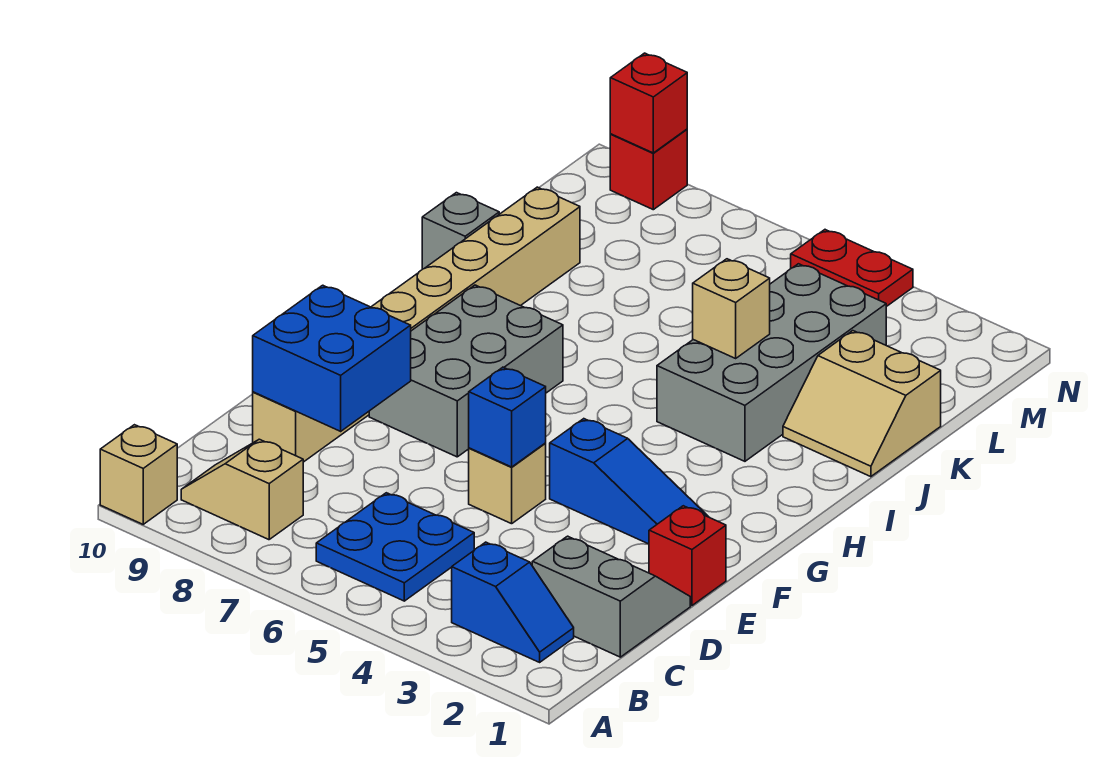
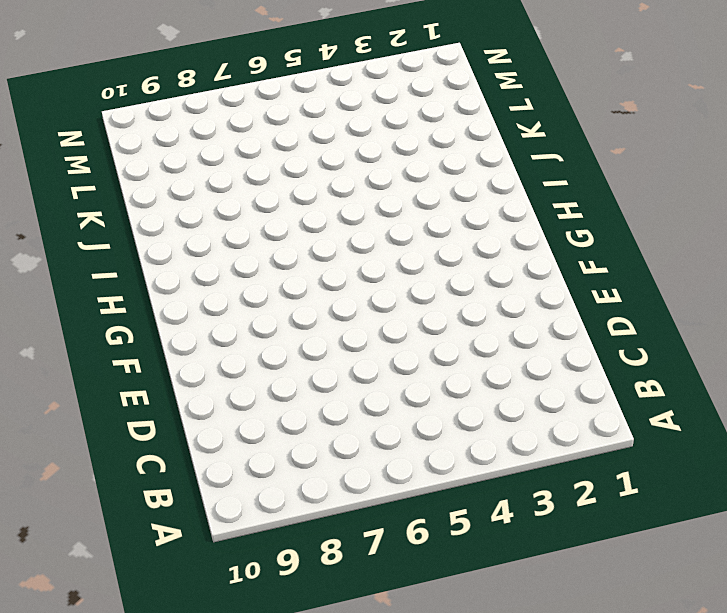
none -> tan 1x1 brick [100,425,177,524]
none -> blue 1x2 slope [452,542,574,662]
none -> blue 2x2 plate [316,493,474,601]

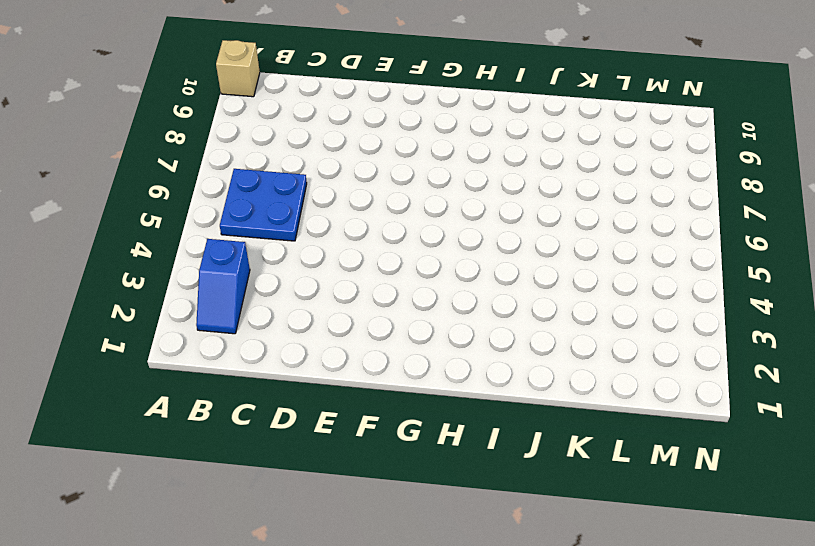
none -> tan 1x2 slope [181,439,303,540]
none -> grey 2x2 slope [532,536,690,657]
none -> tan 1x8 brick [253,187,580,462]

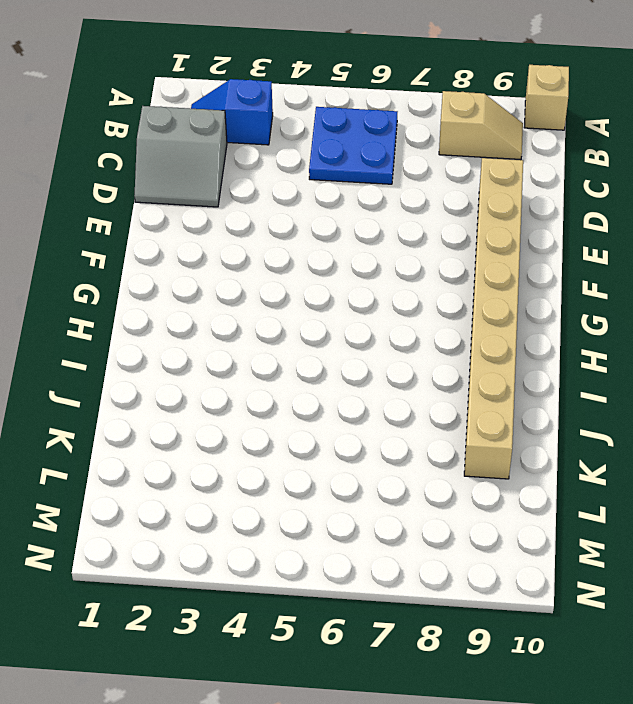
none -> red 1x1 brick [649,506,726,606]
none -> tan 1x1 brick [469,443,546,524]
none -> blue 1x3 slope [550,419,708,544]

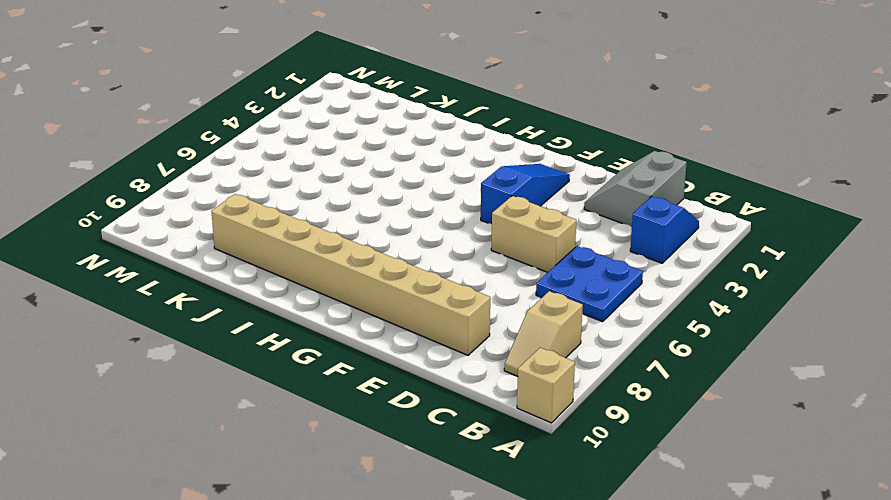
tan 1x2 brick [491,196,576,272] -> tan 1x1 brick [469,443,546,524]
none -> red 1x1 brick [649,506,726,606]
none -> grey 2x3 brick [369,285,563,457]
none -> grey 2x4 brick [657,264,886,461]

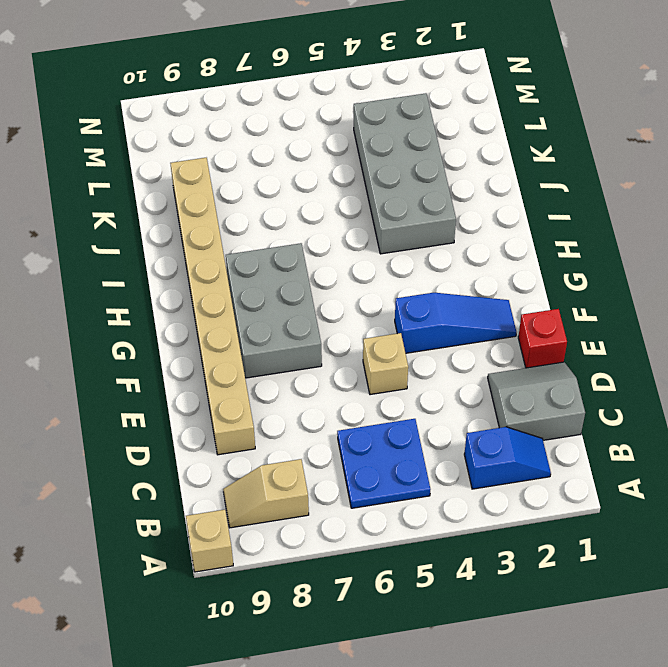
none -> tan 2x2 slope [783,331,941,477]
none -> grey 1x1 brick [422,193,499,269]
none -> red 1x2 plate [791,230,913,307]

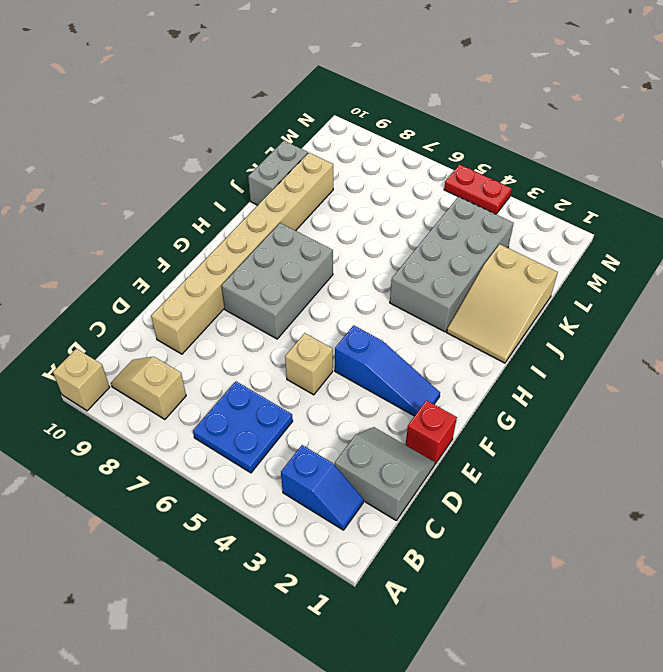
tan 2x3 slope [447,244,558,363] -> tan 2x2 slope [783,331,941,477]
grey 1x2 brick [248,141,308,205] -> grey 1x1 brick [422,193,499,269]
none -> red 1x1 brick [610,129,687,210]
none -> blue 2x2 brick [253,285,411,431]
none -> blue 1x1 brick [469,367,546,467]

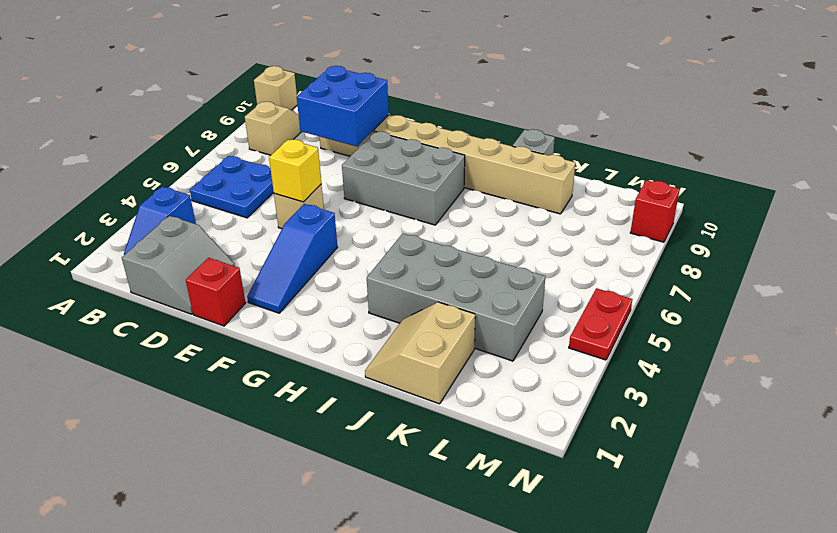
yellow 1x1 brick [269,139,321,202] -> blue 1x1 brick [469,367,546,467]
none -> tan 1x1 brick [693,259,770,358]
none -> red 1x1 brick [610,53,687,153]

